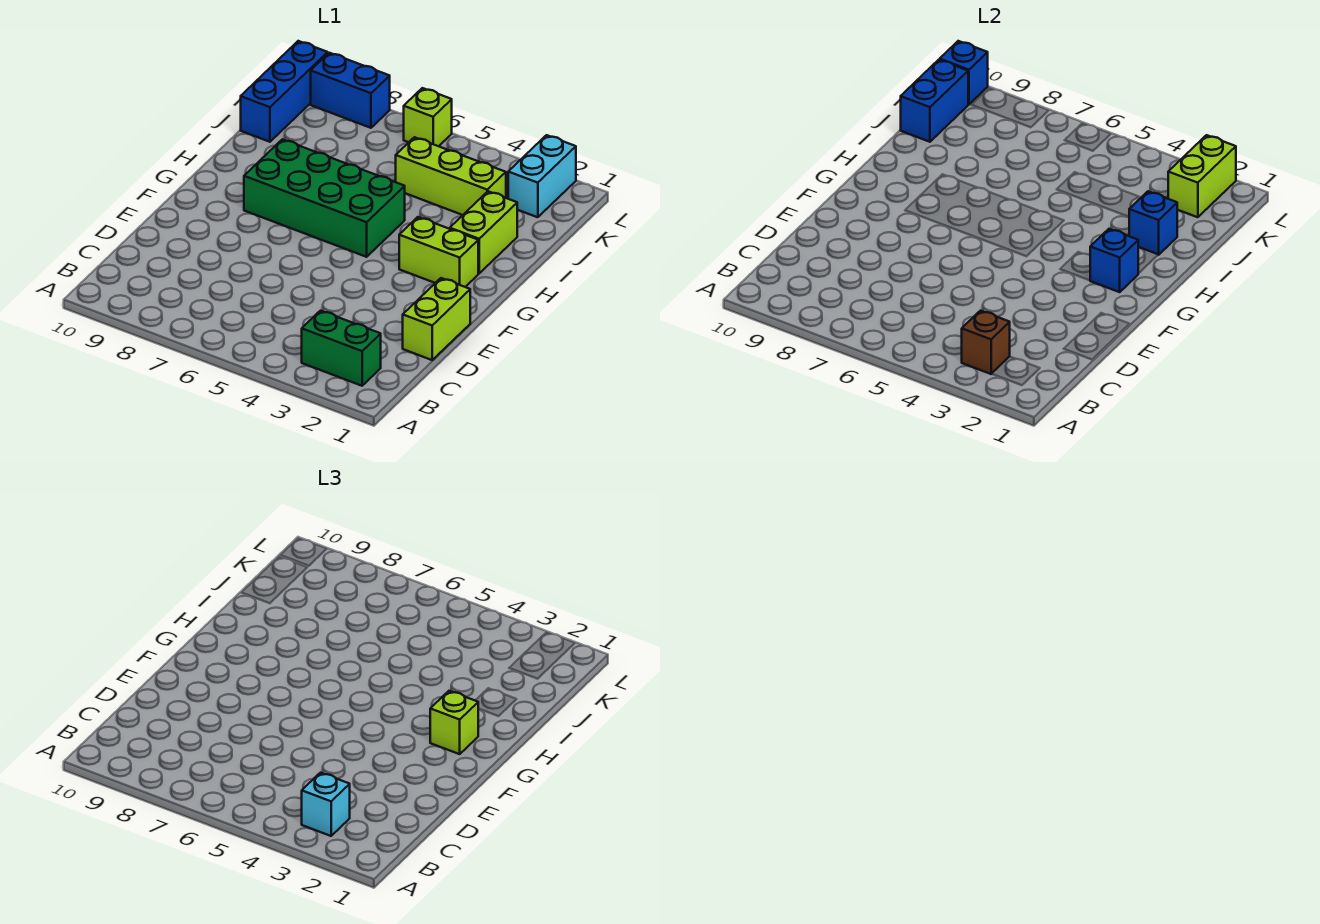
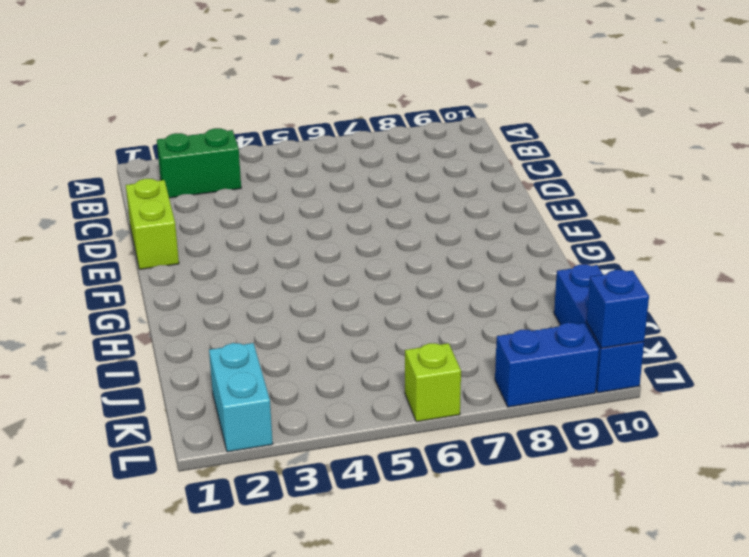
none -> lime 1x2 brick [399,217,478,287]
none -> green 2x4 brick [244,139,405,257]
none -> lime 1x2 brick [450,191,517,273]

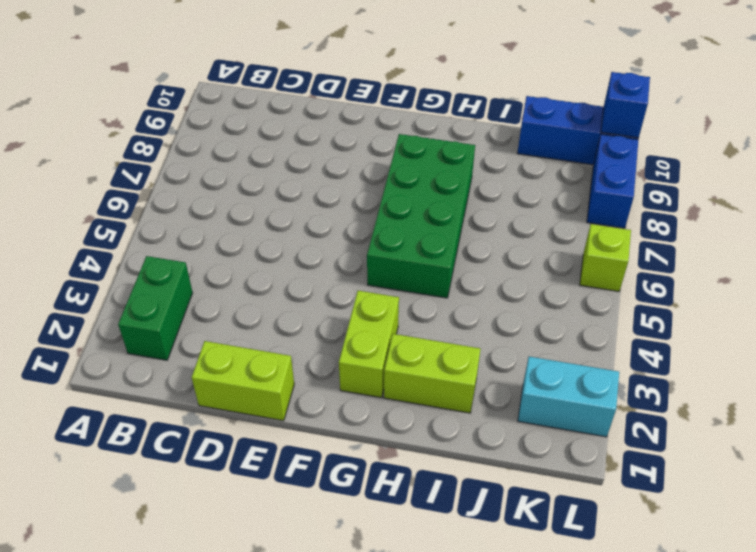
none -> lime 1x3 brick [396,137,506,215]
none -> brown 1x1 brick [962,311,1010,374]
none -> blue 1x1 brick [1090,229,1138,292]

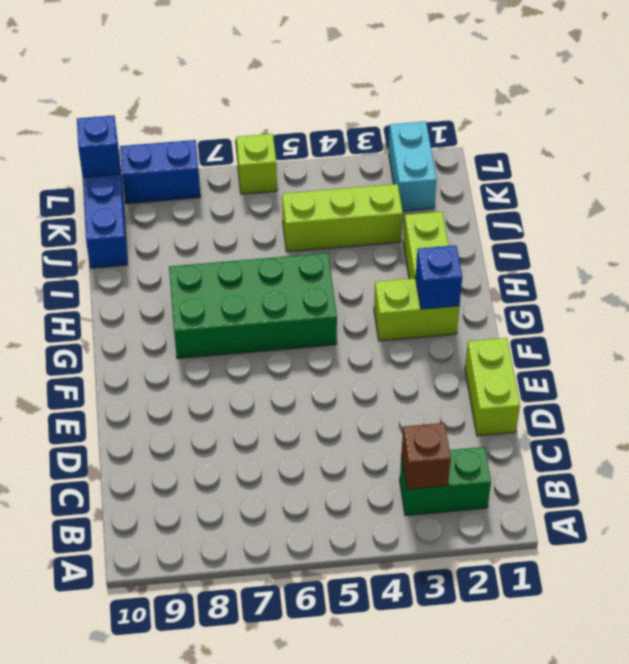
none -> blue 1x1 brick [1129,191,1177,255]
none -> blue 1x2 brick [901,60,968,142]
none -> lime 1x2 brick [1168,135,1236,217]

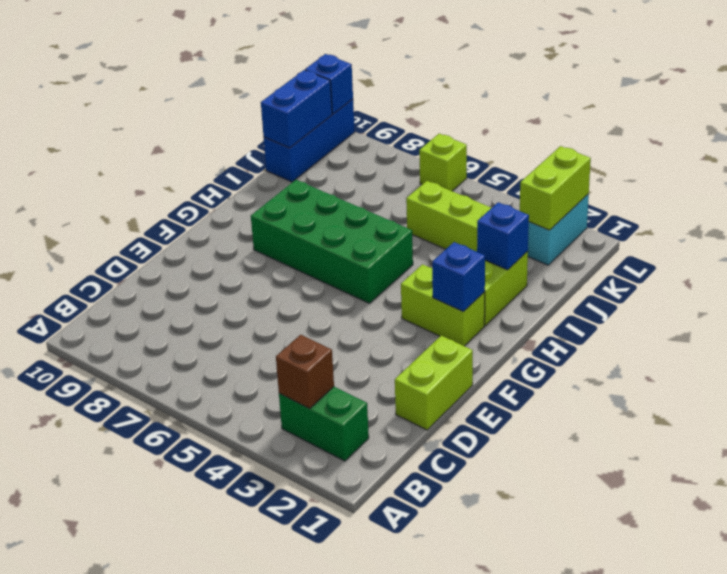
none -> blue 1x2 brick [311,53,390,128]
none -> cyan 1x1 brick [302,773,350,836]
none -> lime 1x1 brick [430,691,478,754]

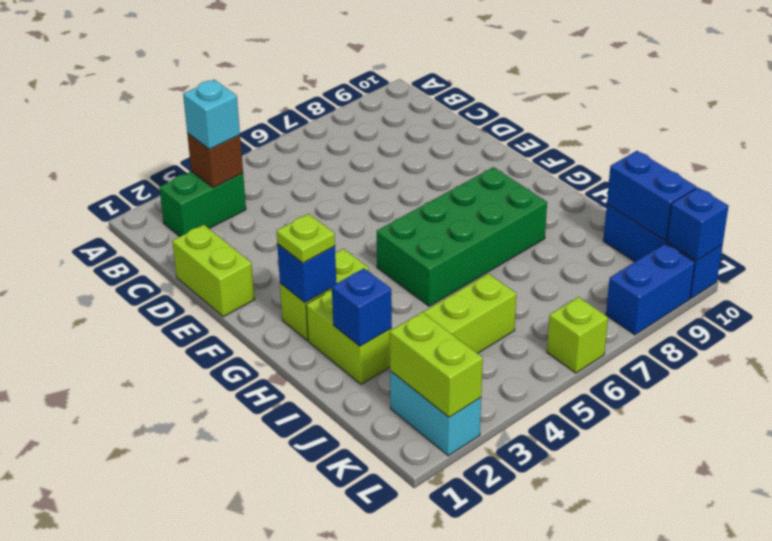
lime 1x1 plate [277,214,335,263] -> lime 1x1 brick [430,691,478,754]

